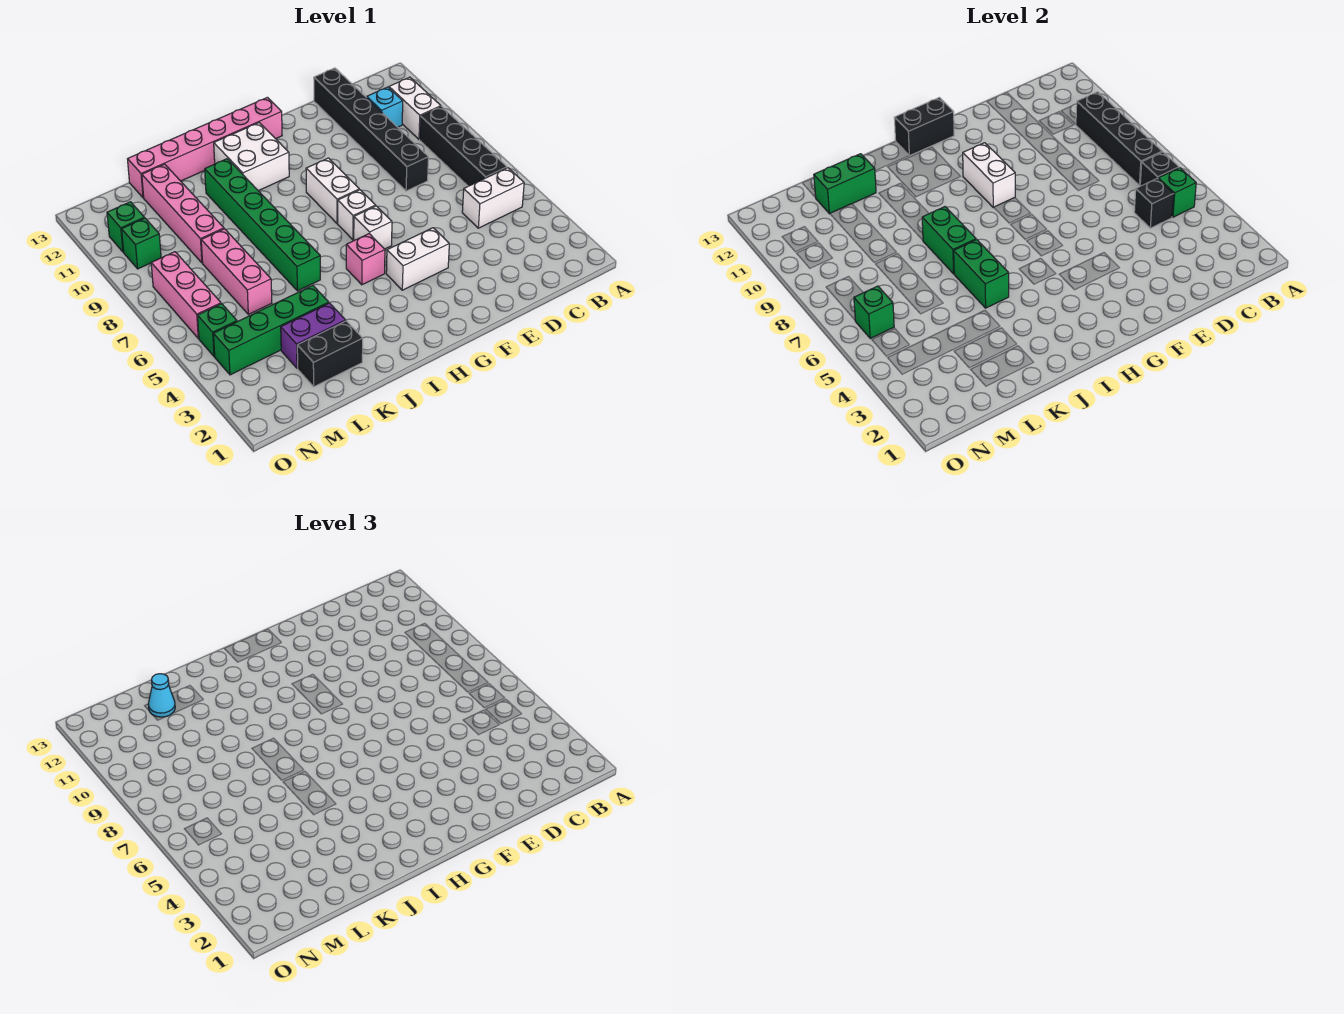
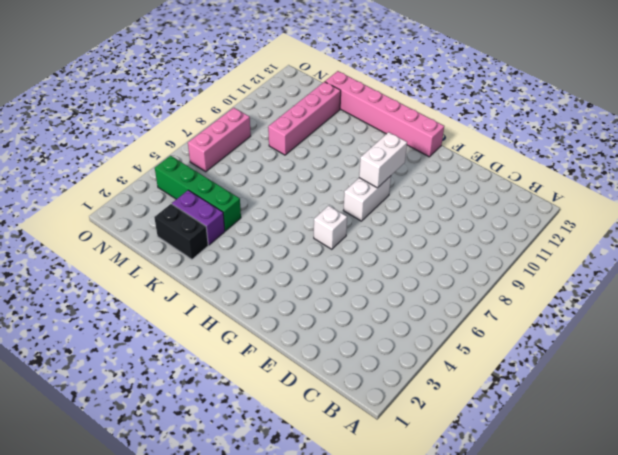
none -> white 1x2 brick [462,168,524,228]
none -> black 1x4 brick [420,106,507,186]
none -> white 1x2 brick [389,77,441,139]
none -> cyan 1x1 brick [367,87,403,127]

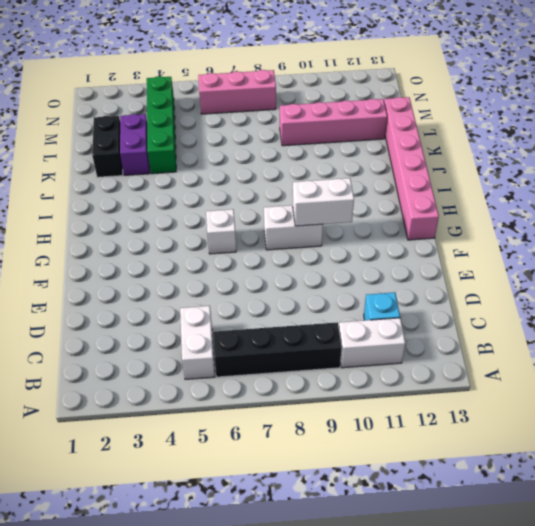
none -> black 1x6 brick [314,68,429,191]
none -> white 1x2 brick [386,228,449,290]
none -> white 1x1 brick [338,190,376,240]
none -> pink 1x1 brick [346,234,385,285]

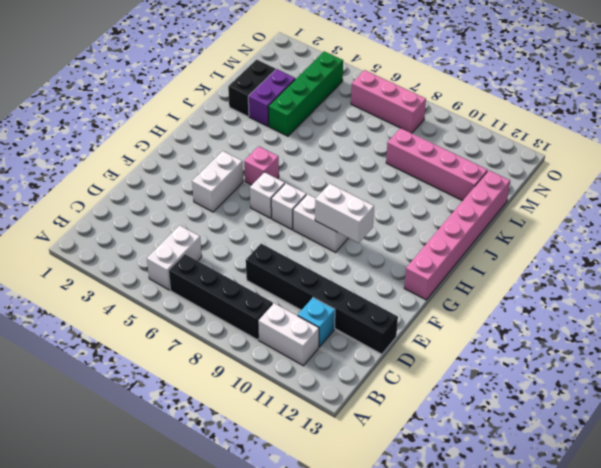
none -> white 2x2 brick [214,123,289,191]
none -> green 1x6 brick [205,159,320,291]
none -> pink 1x3 brick [201,229,272,314]
none -> green 1x1 brick [198,304,237,357]

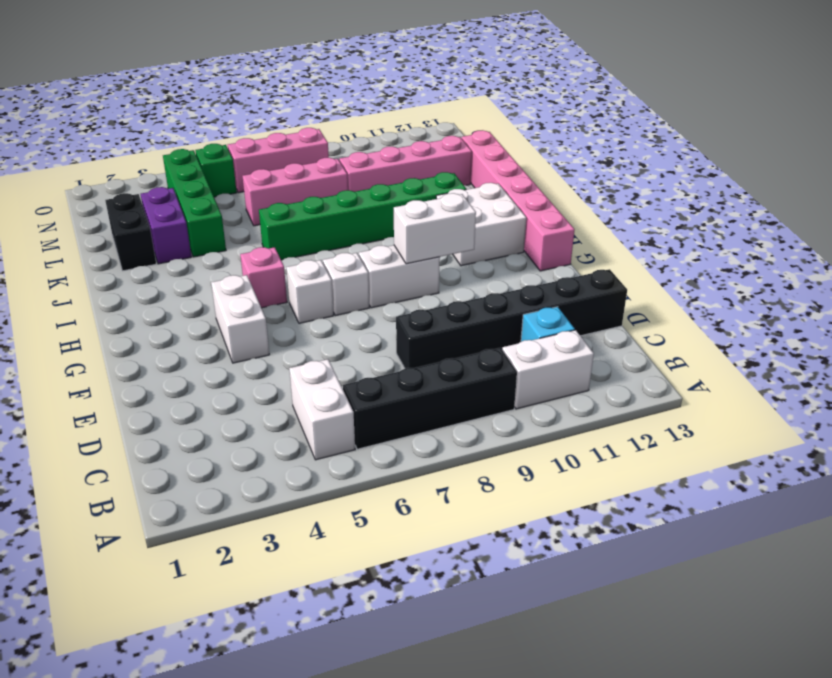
none -> green 1x1 brick [122,218,161,269]
none -> green 1x1 brick [107,202,145,252]
none -> green 1x1 brick [1158,168,1196,217]
none -> black 1x1 brick [1140,152,1179,186]

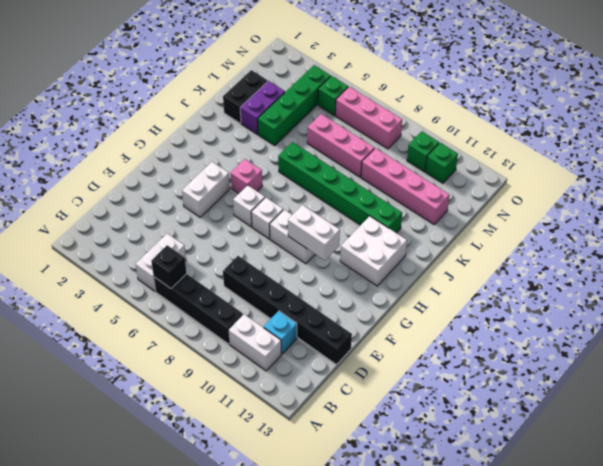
none -> pink 1x6 brick [128,97,282,198]
none -> green 1x1 brick [1158,168,1196,217]
none -> black 1x4 brick [1076,92,1162,185]
none -> black 1x1 brick [1134,178,1174,228]

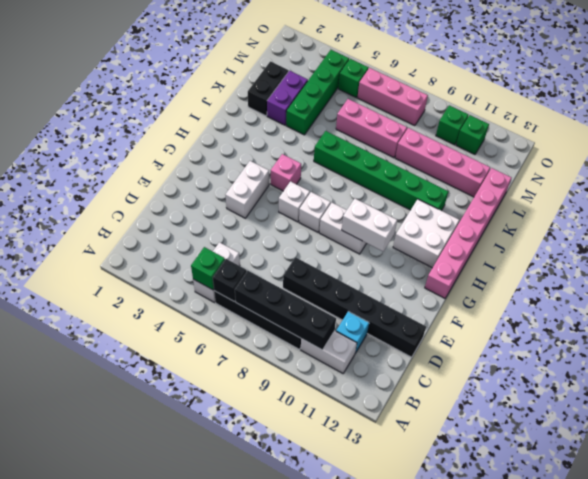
none -> black 1x1 brick [1134,178,1174,228]
none -> black 1x2 brick [894,97,954,156]
none -> green 1x2 brick [954,240,1009,308]
none -> green 1x2 brick [922,207,976,274]

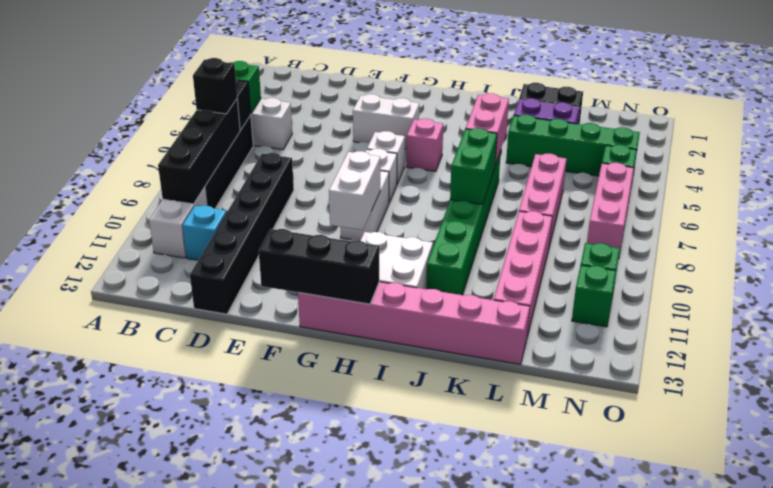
black 1x1 brick [193,58,237,114] -> black 1x1 brick moved to [1134,178,1174,228]
black 1x3 brick [259,229,379,304] -> black 1x2 brick [894,97,954,156]
pink 1x2 brick [465,93,509,165] -> green 1x2 brick [954,240,1009,308]
none -> green 1x2 brick [814,154,876,214]
none -> green 1x1 brick [854,286,894,338]
none -> cyan 1x1 cone [148,674,175,717]

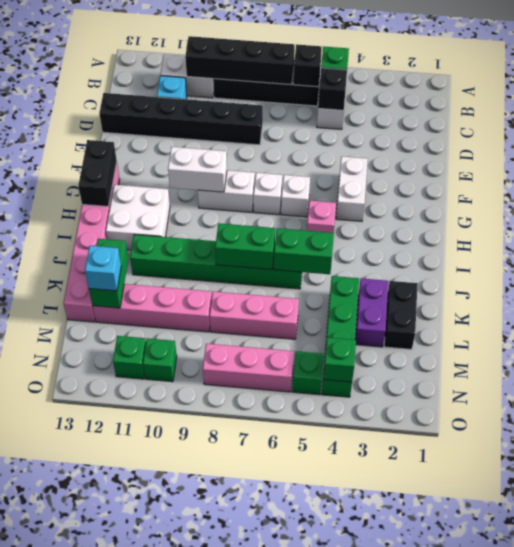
cyan 1x1 brick [85,246,121,291] -> cyan 1x1 cone [148,674,175,717]
green 1x1 brick [323,337,356,382] -> green 1x1 brick moved to [854,286,894,338]

